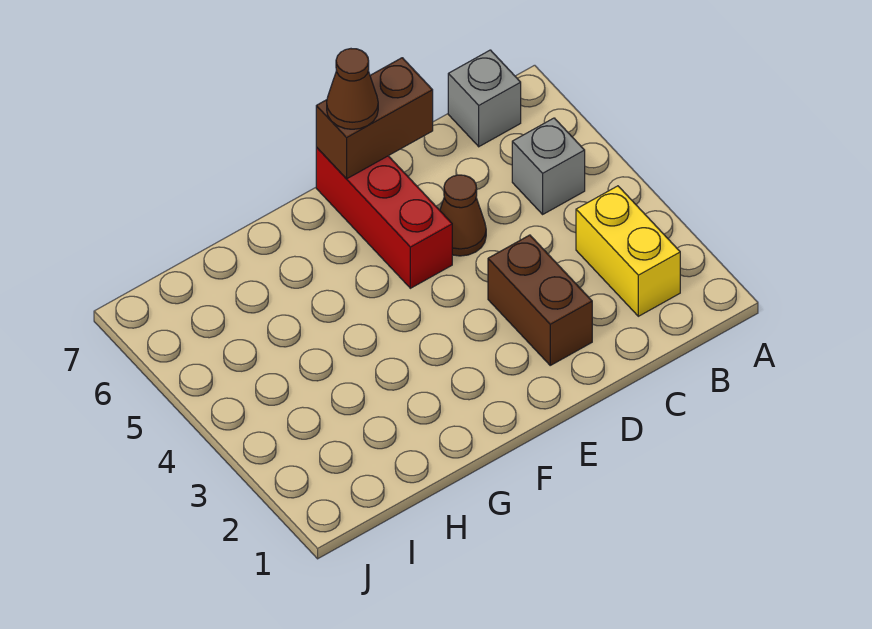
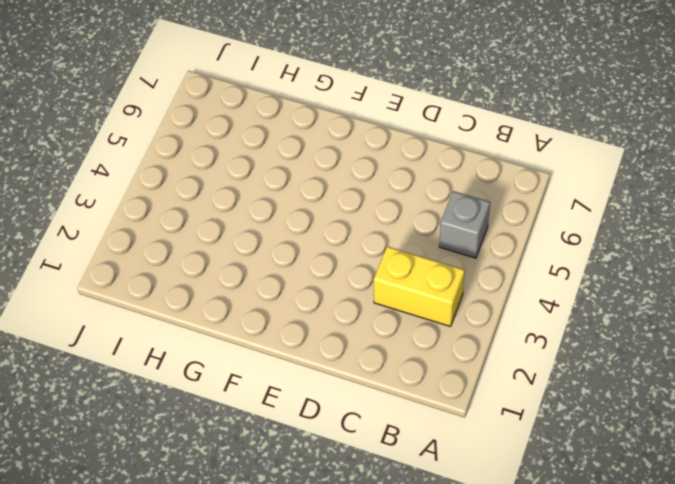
yellow 1x2 brick [374,246,465,327] -> yellow 1x2 brick turned to [576,186,680,316]
none -> grey 1x1 brick [448,50,521,147]
none -> brown 1x2 brick [488,235,592,365]

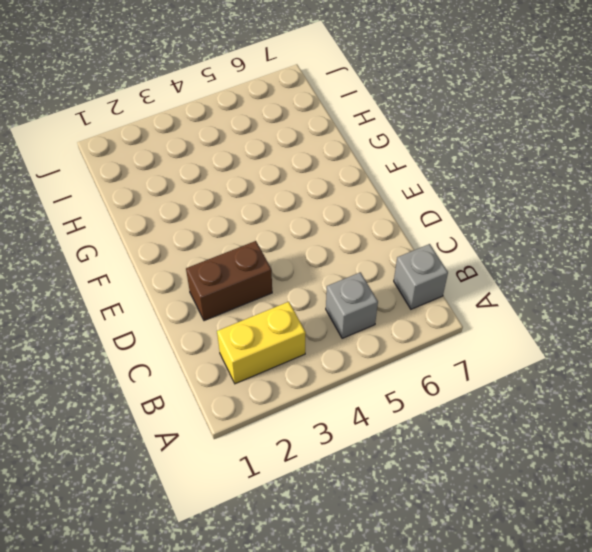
none -> brown 1x1 cone [440,175,486,256]
none -> red 1x3 brick [316,147,452,288]

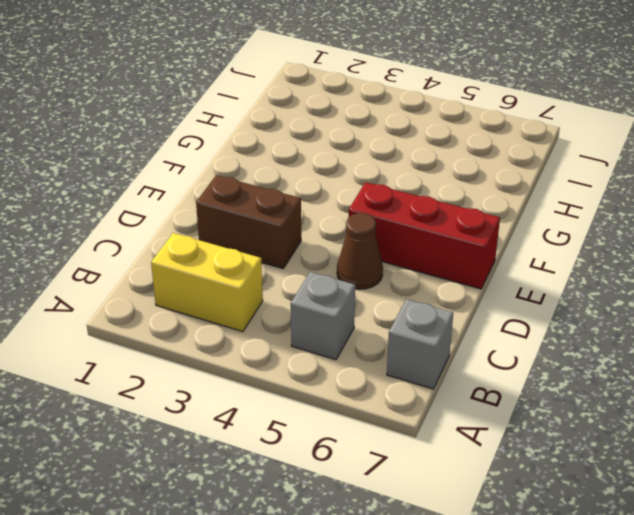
none -> brown 1x2 brick [316,58,433,179]
none -> brown 1x1 cone [327,49,378,129]

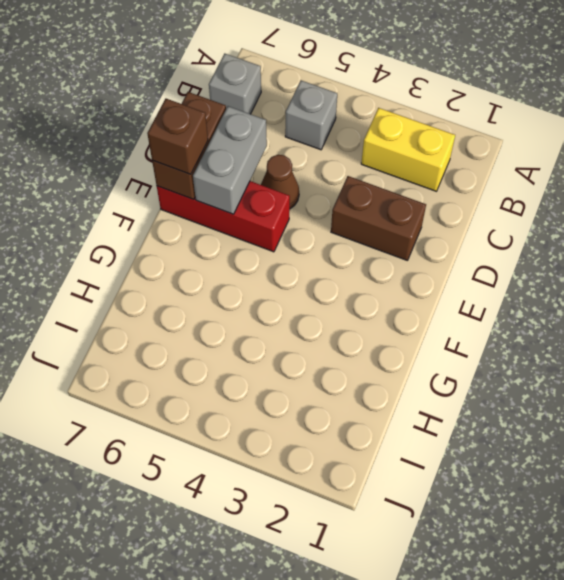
grey 1x2 brick [193,106,267,214] -> none
brown 1x1 brick [147,99,208,174] -> brown 1x1 cone [327,49,378,129]

